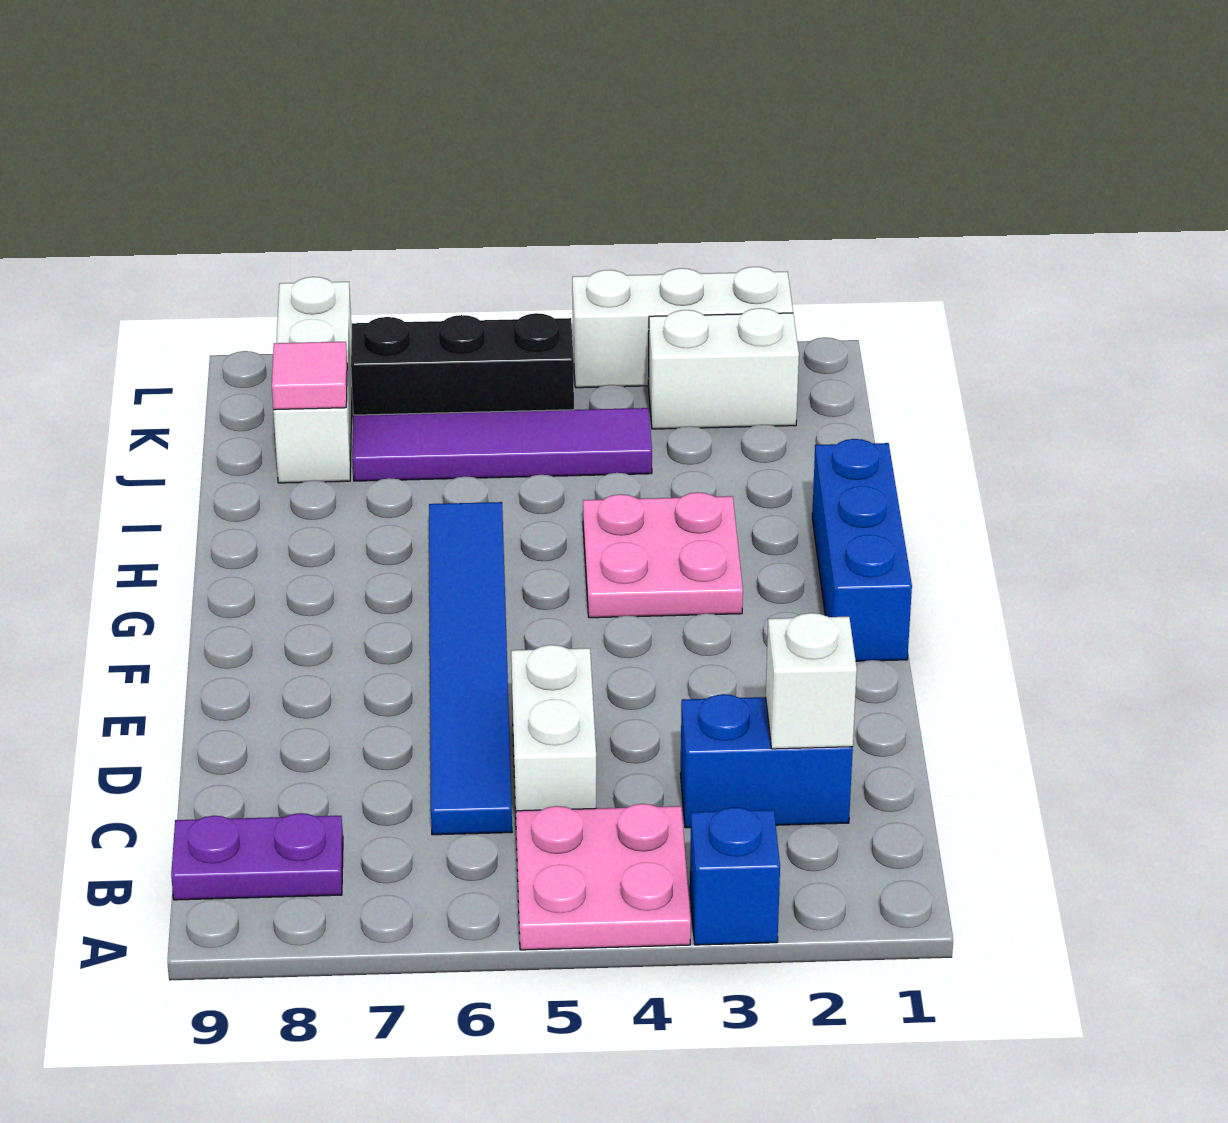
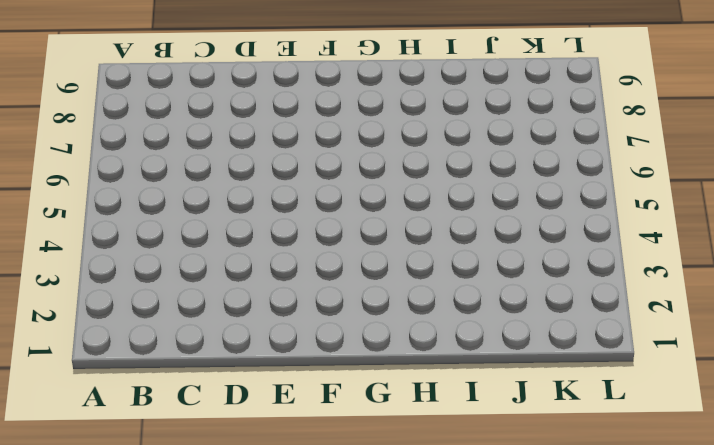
none -> blue 1x1 brick [690,807,780,945]
none -> pink 2x2 plate [516,804,691,950]
none -> purple 1x2 plate [171,813,343,900]

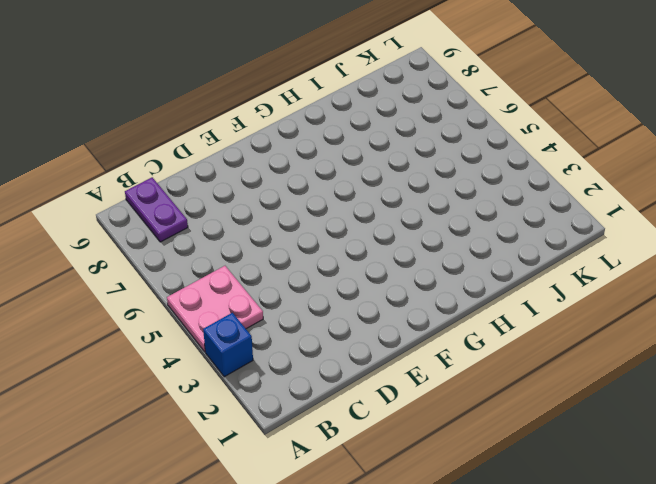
none -> blue 1x2 brick [680,694,853,828]
none -> white 1x2 brick [511,645,596,811]
none -> blue 1x6 tile [429,502,512,835]

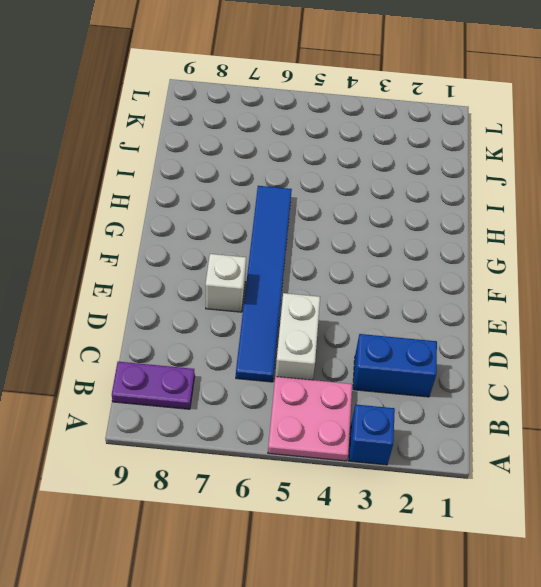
white 1x1 brick [206,254,246,312] -> white 1x1 brick moved to [766,613,857,749]
none -> blue 1x3 brick [812,439,912,661]
none -> pink 2x2 plate [583,492,743,618]
none -> purple 1x4 tile [353,408,652,481]

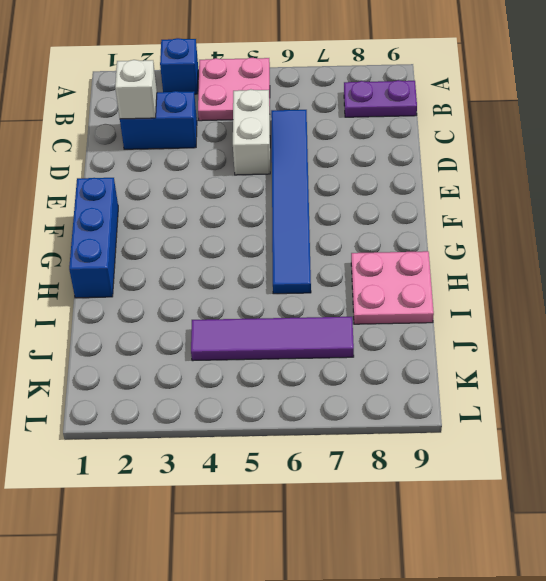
pink 2x2 plate [351,251,434,324] -> pink 2x2 plate moved to [583,492,743,618]
none -> white 1x3 brick [273,277,352,483]
none -> white 1x2 brick [648,308,799,429]
none -> black 1x3 brick [351,313,574,415]

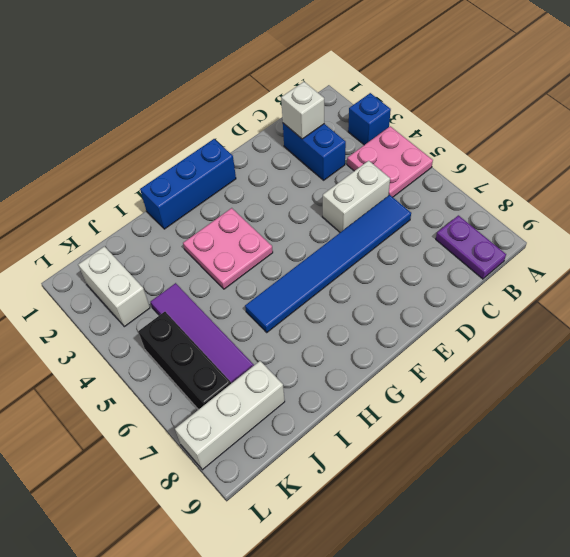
none -> white 1x3 brick [572,267,793,388]
none -> pink 1x1 tile [272,342,347,410]

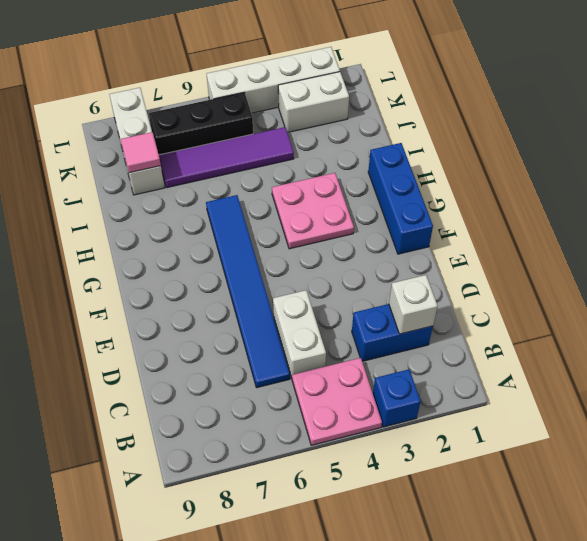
white 1x4 brick [207,47,340,113] -> white 1x3 brick [572,267,793,388]
none -> purple 1x2 plate [171,813,343,900]

